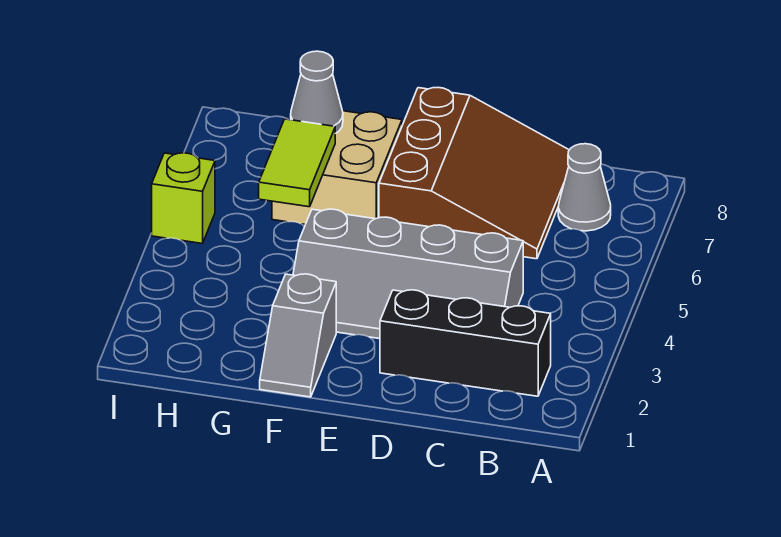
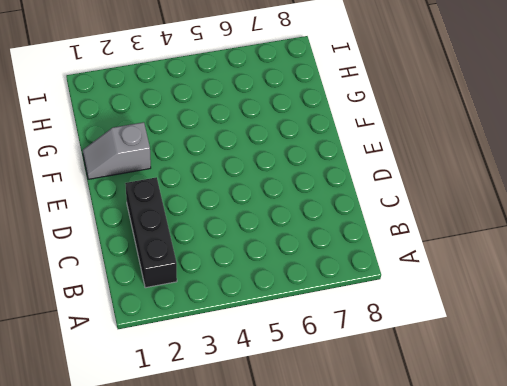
none -> grey 1x1 cone [558,144,611,231]
none -> grey 2x4 slope [293,209,523,339]

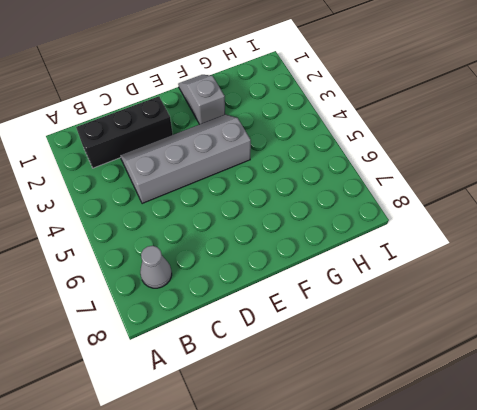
none -> brown 3x3 slope [379,88,569,259]
none -> tan 2x2 brick [272,111,402,224]

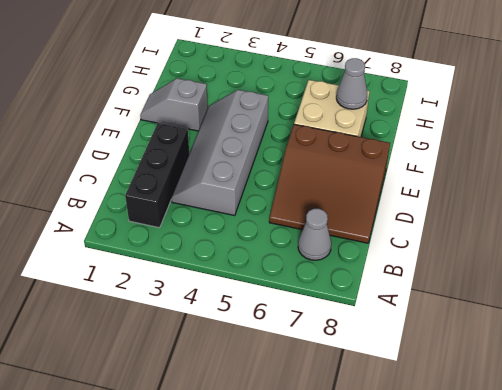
none -> lime 1x1 brick [152,153,215,243]
none -> lime 1x2 tile [259,119,335,207]

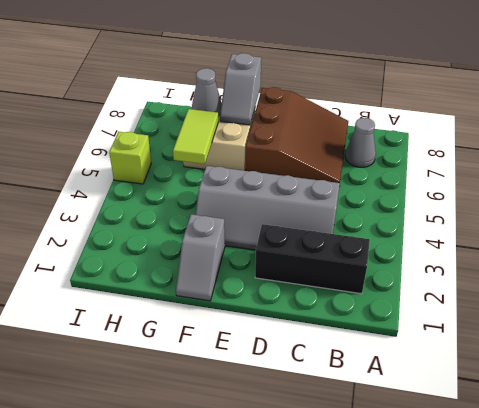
grey 1x2 slope [220,53,261,125] -> none

